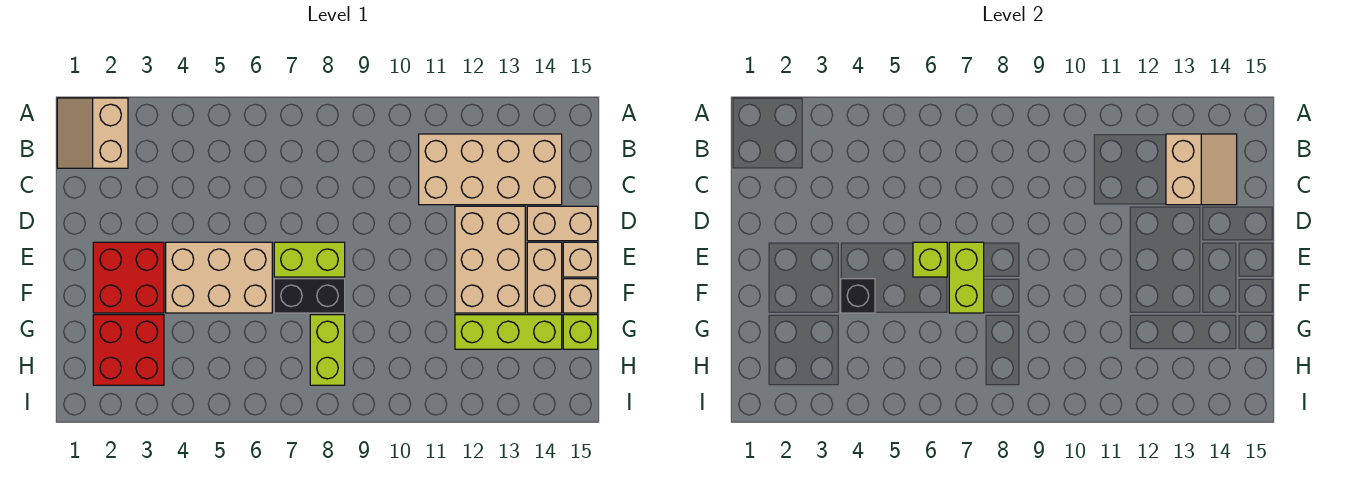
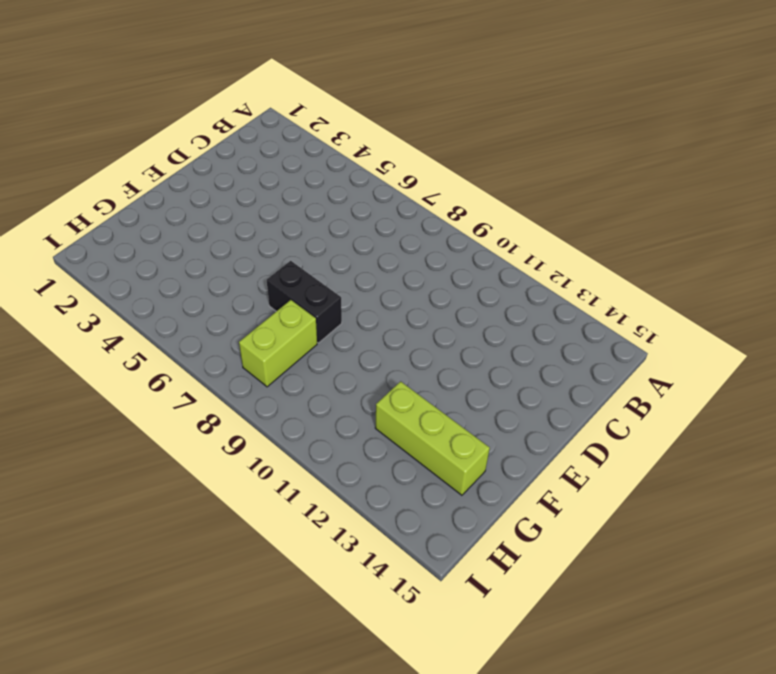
none -> tan 2x2 slope [57,98,128,168]
none -> tan 2x4 brick [419,134,562,205]
none -> tan 2x3 brick [455,206,525,313]

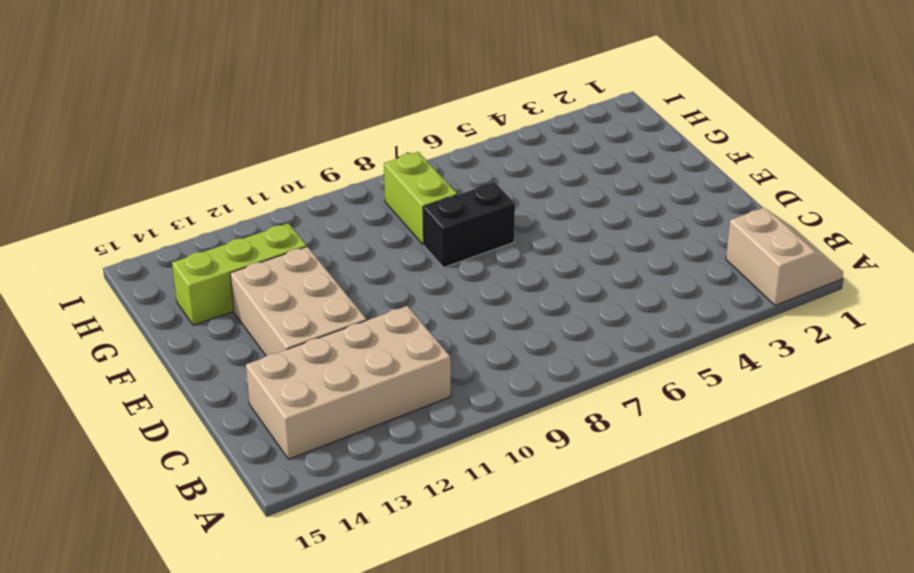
none -> tan 1x2 brick [527,206,598,241]
none -> red 2x2 brick [93,242,164,313]
none -> tan 2x3 brick [166,242,272,313]

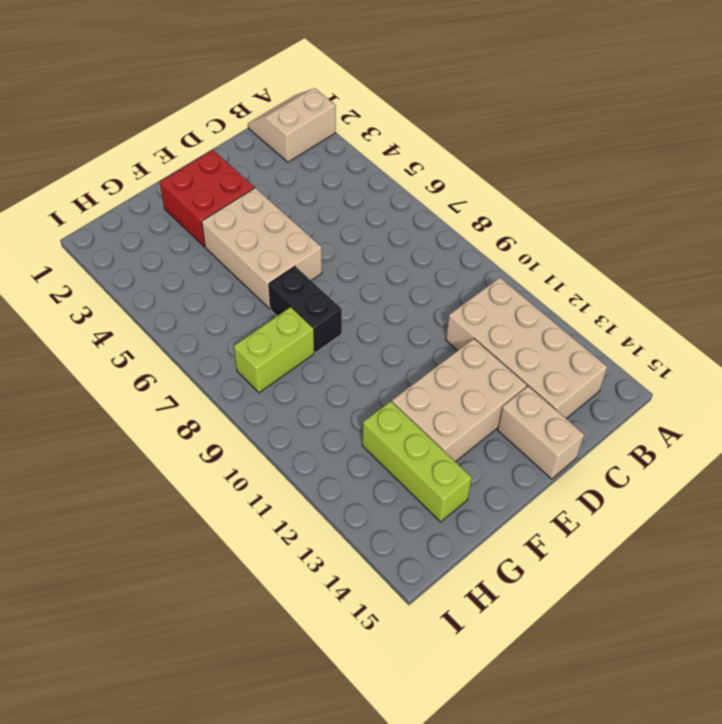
none -> lime 1x2 brick [274,242,345,277]
none -> tan 1x2 brick [527,242,562,313]
none -> tan 1x1 brick [563,242,598,277]

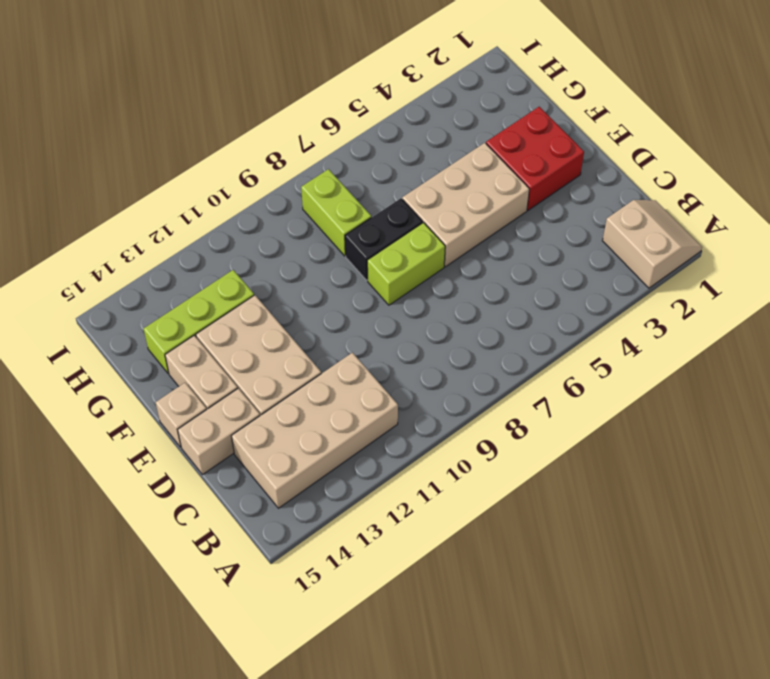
none -> tan 1x1 brick [563,279,598,313]
none -> red 2x2 brick [93,315,164,385]
none -> lime 1x1 brick [563,315,598,349]

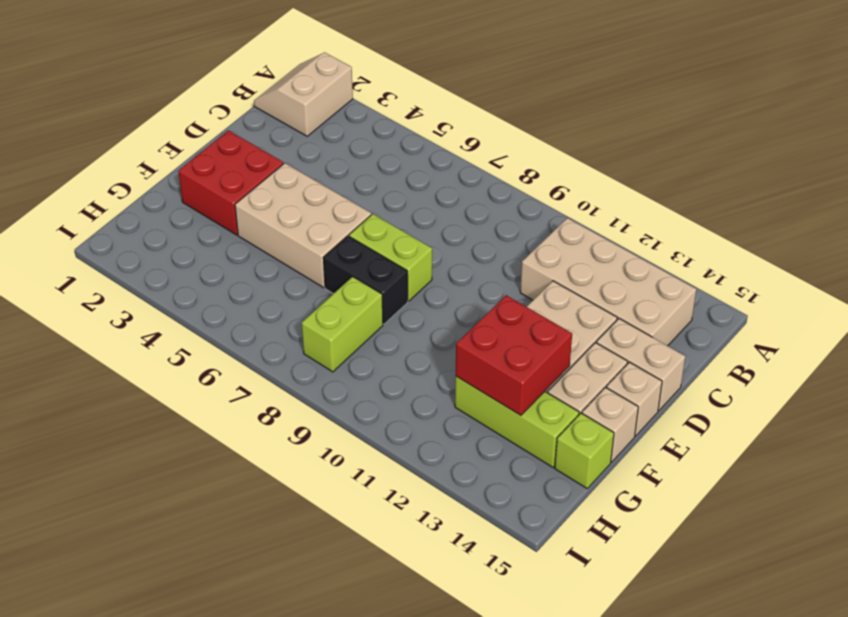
red 2x2 brick [456,295,572,415] -> red 2x2 brick moved to [93,315,164,385]
none -> tan 2x2 slope [1166,134,1237,205]
none -> lime 1x1 brick [913,242,947,277]
none -> lime 1x2 brick [949,242,984,313]

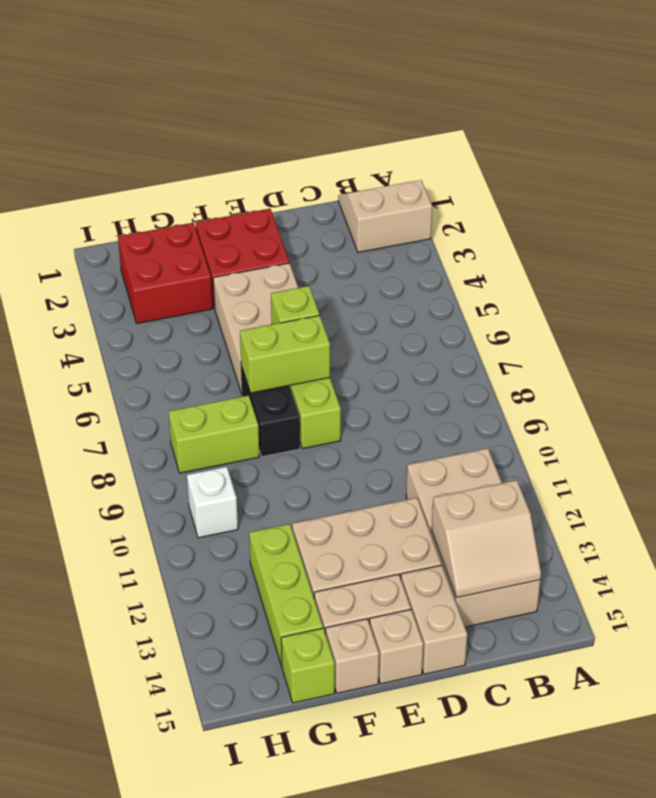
white 1x1 brick [187,467,238,538] -> none
none -> black 1x1 brick [841,279,875,313]

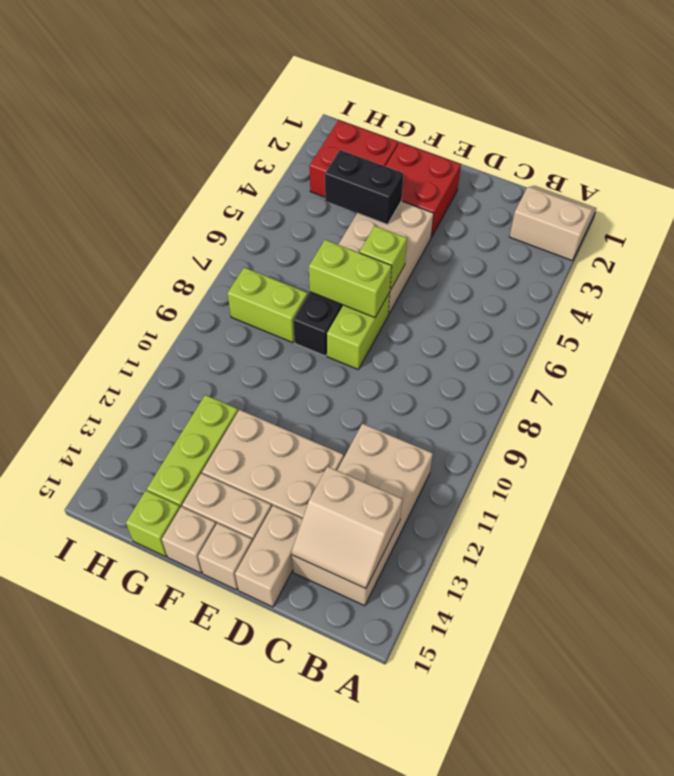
black 1x2 brick [325,150,404,224] -> black 1x1 brick [841,279,875,313]

